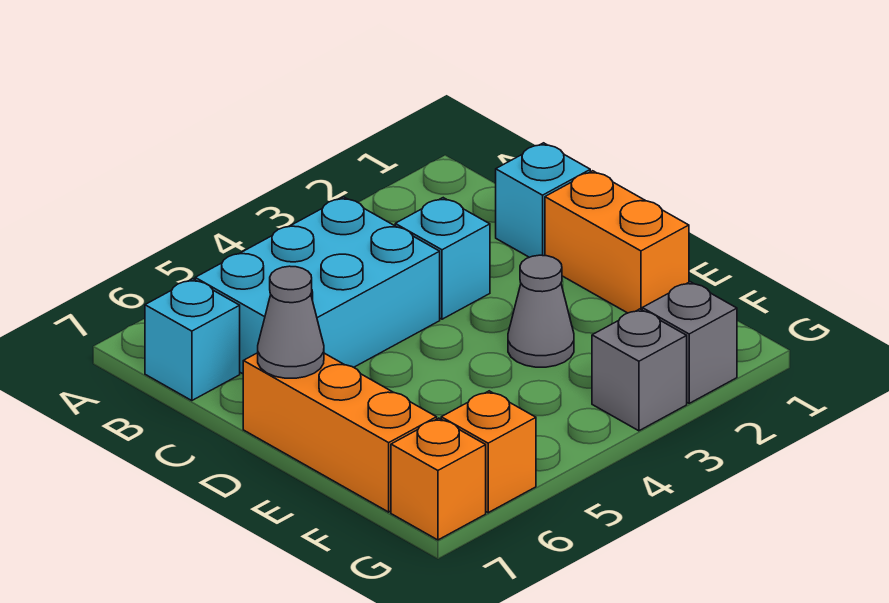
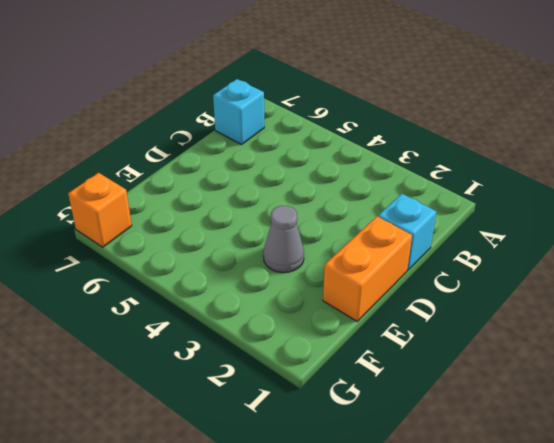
none -> cyan 2x3 brick [195,197,440,374]
none -> cyan 1x1 brick [395,198,490,319]
none -> orange 1x3 brick [243,353,437,512]

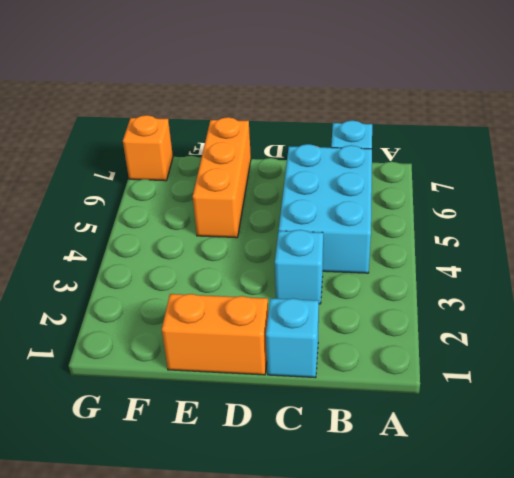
orange 1x3 brick [193,117,251,238] -> orange 1x3 brick turned to [243,353,437,512]
none -> grey 1x1 cone [508,255,574,367]
none -> grey 1x1 brick [642,282,737,403]
none -> grey 1x1 brick [592,309,687,431]

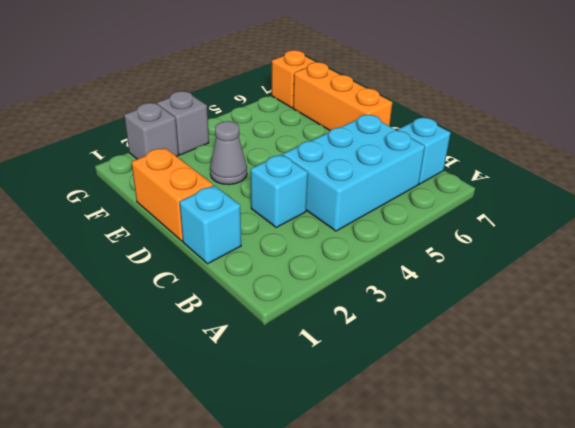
none -> orange 1x1 brick [441,391,536,513]
none -> grey 1x1 cone [258,266,324,378]

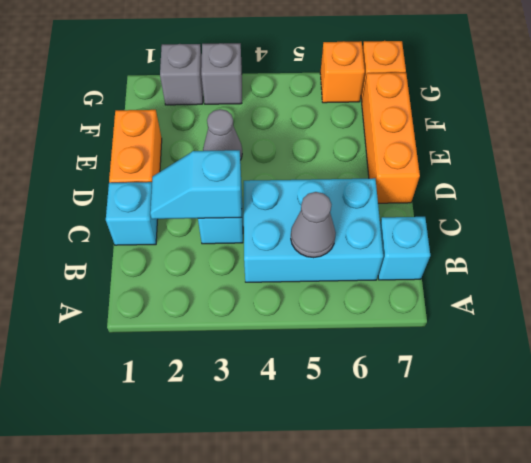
grey 1x1 cone [291,192,336,258] -> grey 1x1 cone moved to [258,266,324,378]
cyan 1x2 slope [150,150,242,219] -> none

